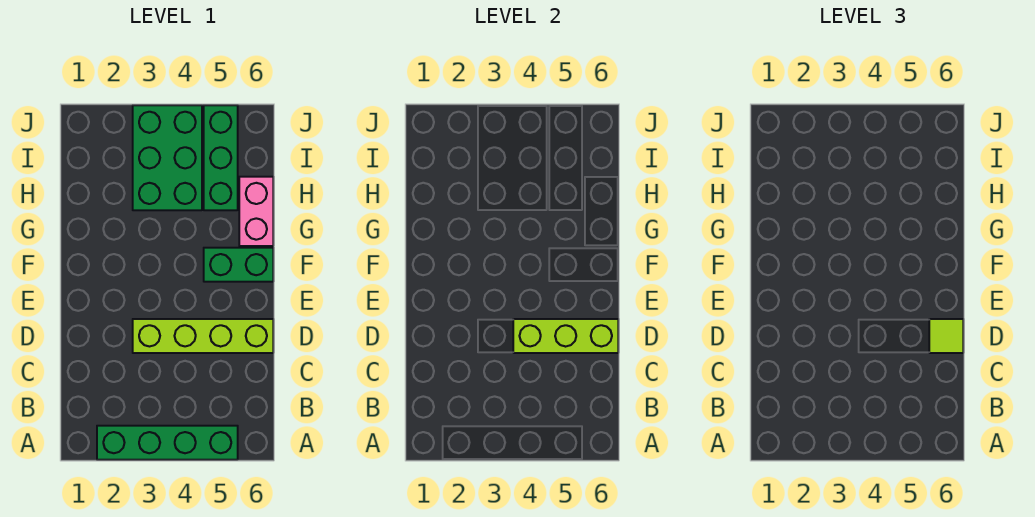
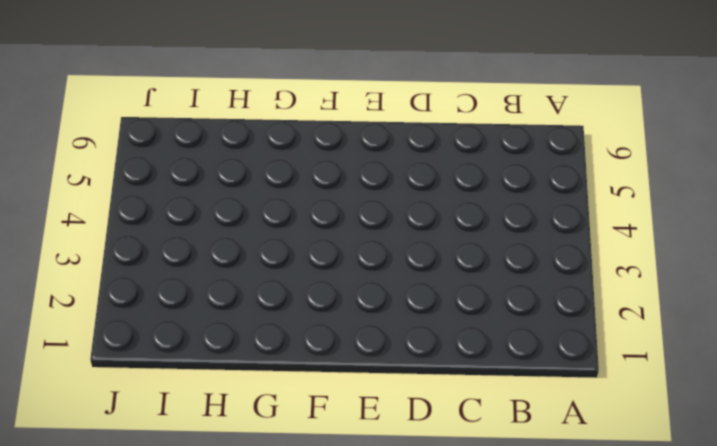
none -> green 1x4 brick [97,426,238,460]
none -> lime 1x4 brick [133,319,273,353]

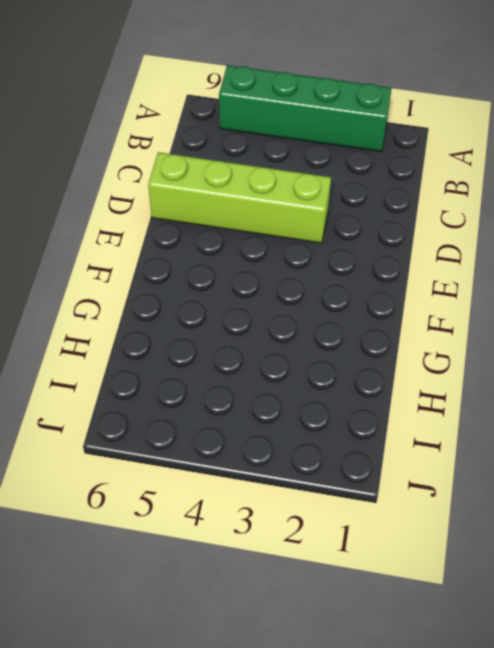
none -> green 1x2 brick [204,248,273,282]
none -> pink 1x2 brick [239,177,273,246]

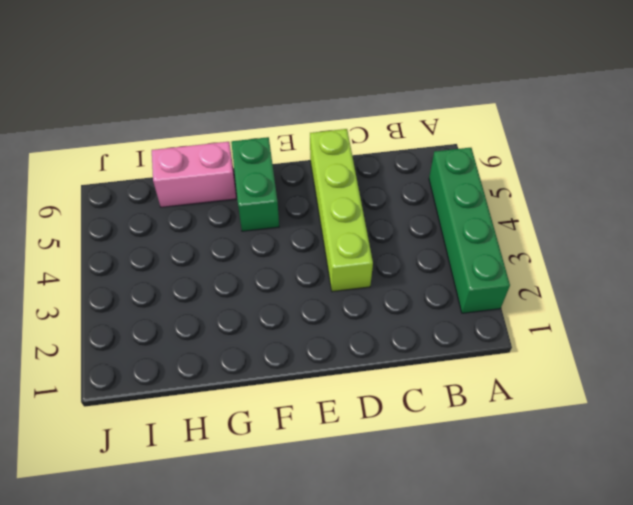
none -> green 2x3 brick [133,105,202,210]
none -> green 1x3 brick [204,105,238,210]

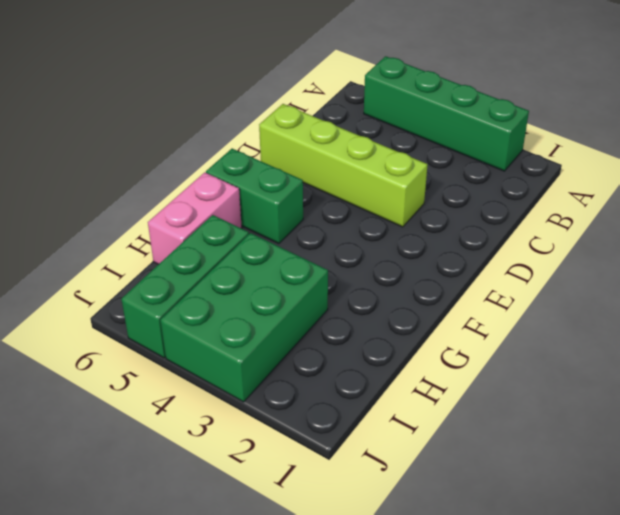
none -> lime 1x3 brick [513,319,618,353]
none -> lime 1x1 tile [929,319,963,353]

